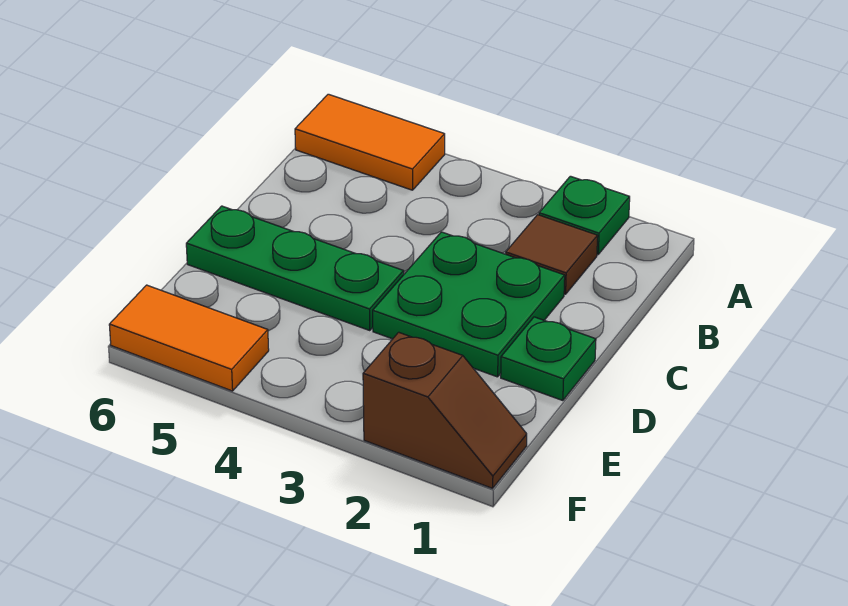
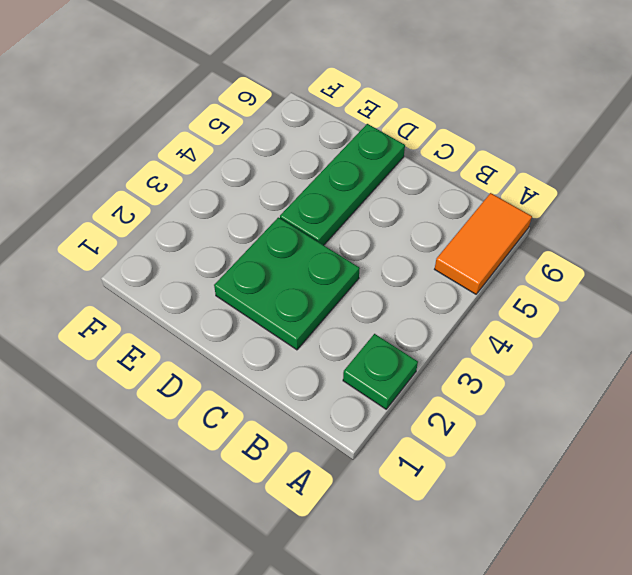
none -> brown 1x1 tile [506,215,598,294]
none -> green 1x1 plate [501,317,596,401]

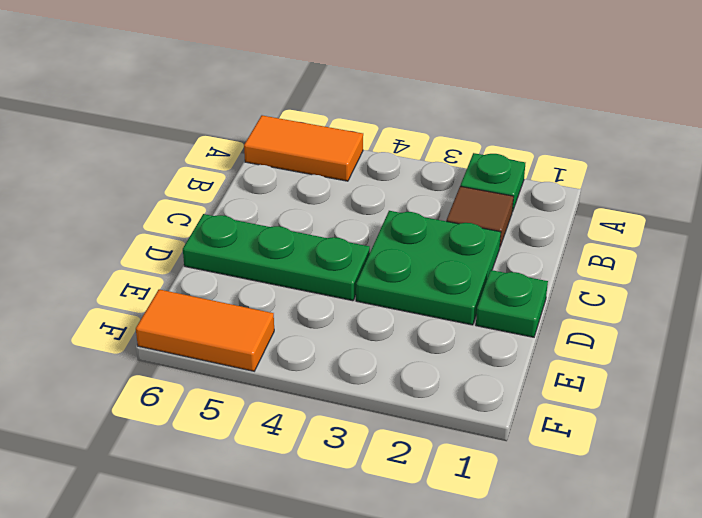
none -> brown 1x2 slope [363,332,527,488]

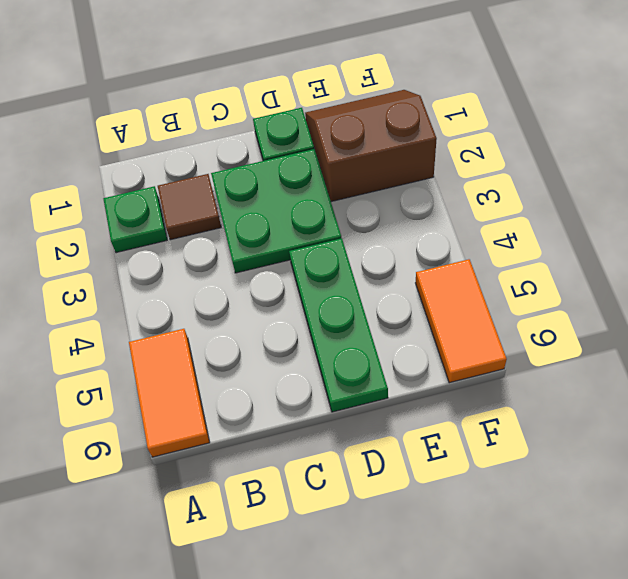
brown 2x2 slope [305,90,437,202] -> brown 1x2 slope [363,332,527,488]

